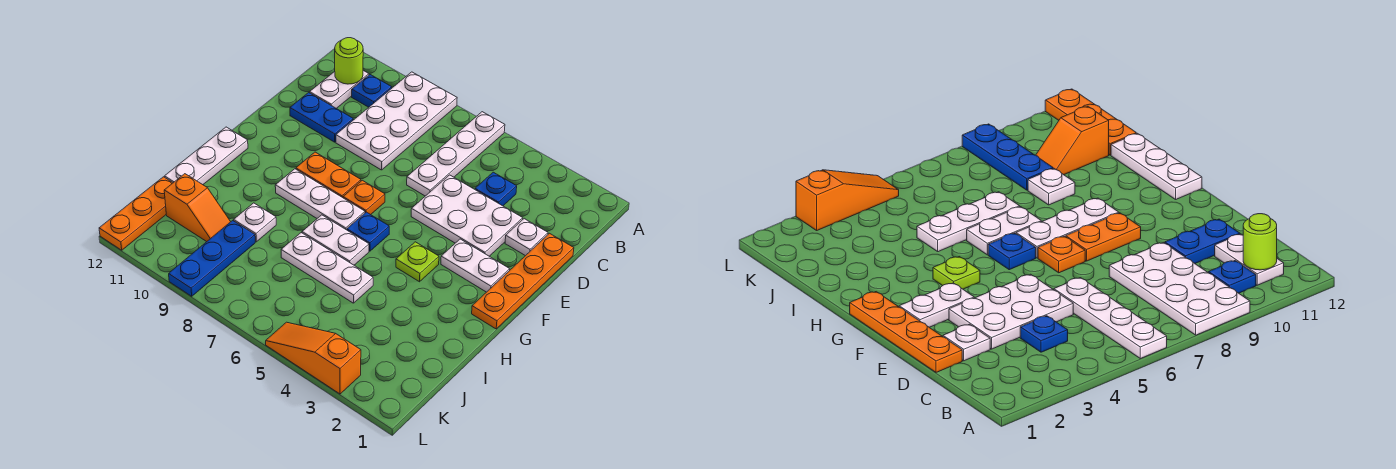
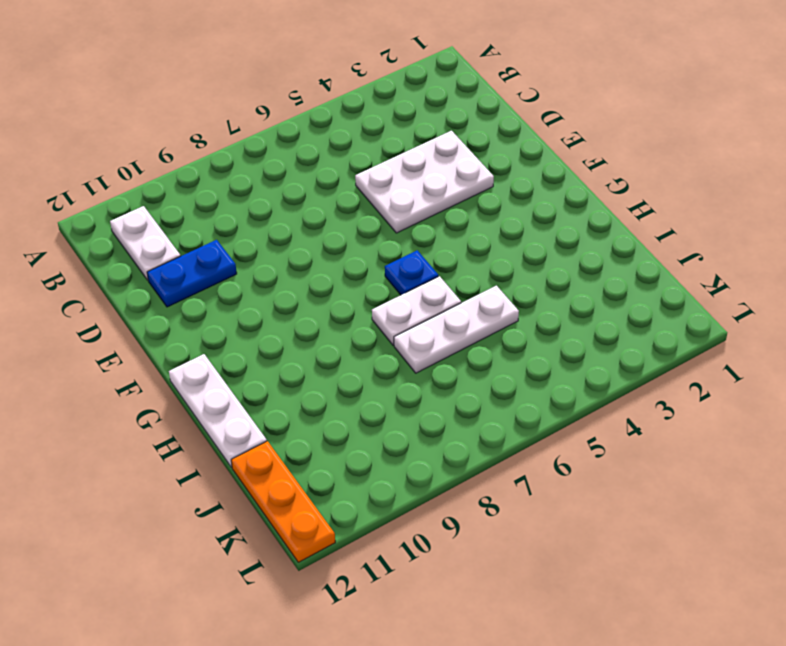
none -> white 1x4 plate [407,112,505,196]
none -> white 2x4 plate [336,72,457,170]
none -> blue 1x1 plate [352,75,392,107]

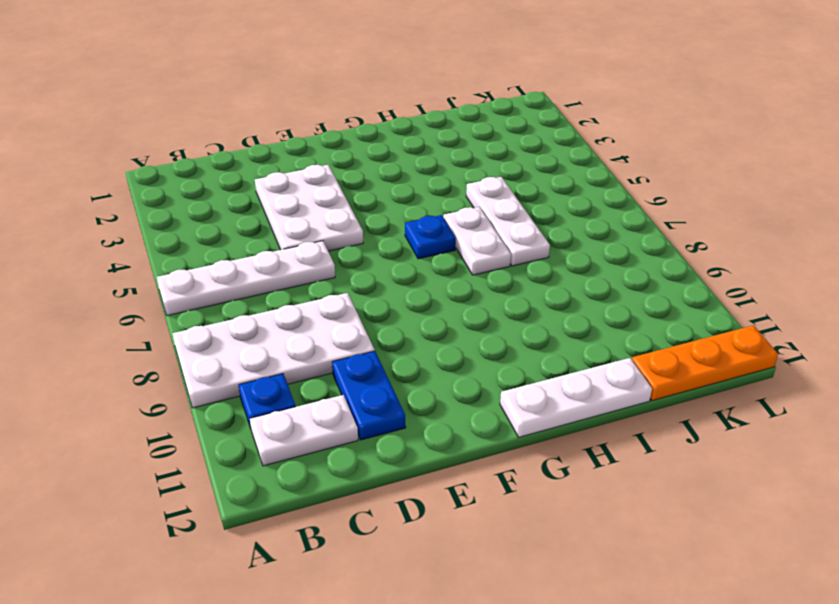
none -> blue 1x1 plate [475,172,517,206]
none -> orange 1x4 plate [472,233,574,329]
none -> white 1x1 plate [505,219,548,256]

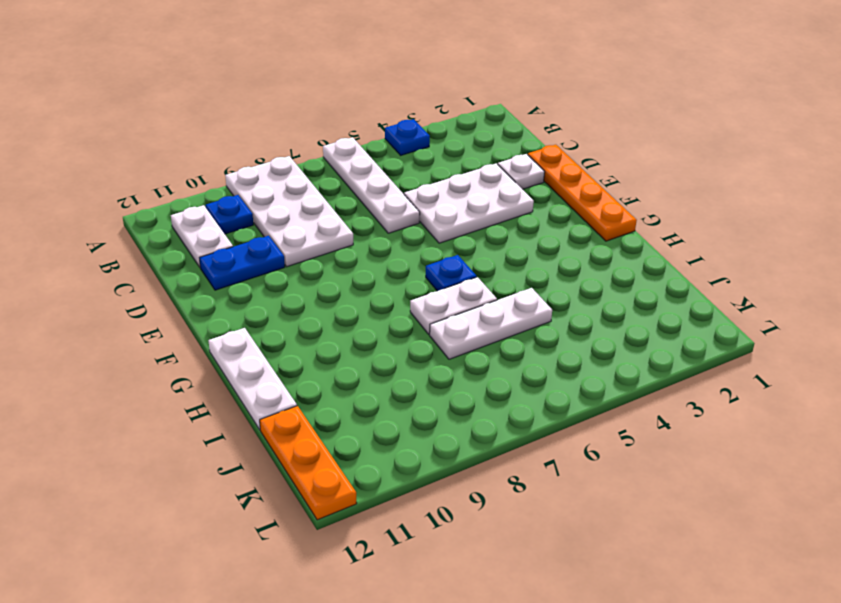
blue 1x1 plate [385,119,430,155] -> blue 1x1 plate moved to [475,172,517,206]
none -> white 1x2 plate [441,239,510,292]
none -> orange 1x1 plate [343,180,385,215]
none -> orange 1x2 plate [296,152,361,198]

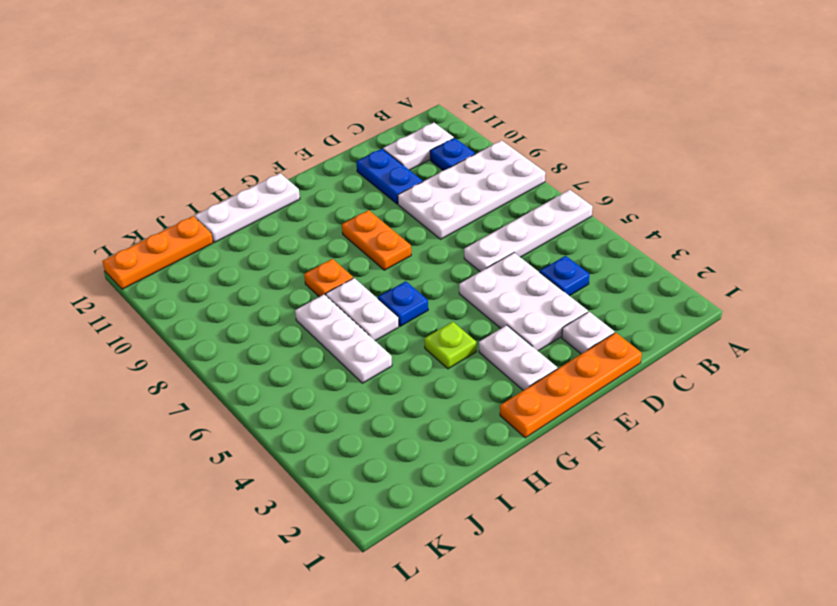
orange 1x1 plate [304,259,353,297] -> orange 1x1 plate moved to [343,180,385,215]
none -> white 1x3 plate [275,169,365,230]
none -> white 1x1 plate [234,203,276,242]
none -> blue 1x3 plate [169,220,255,296]

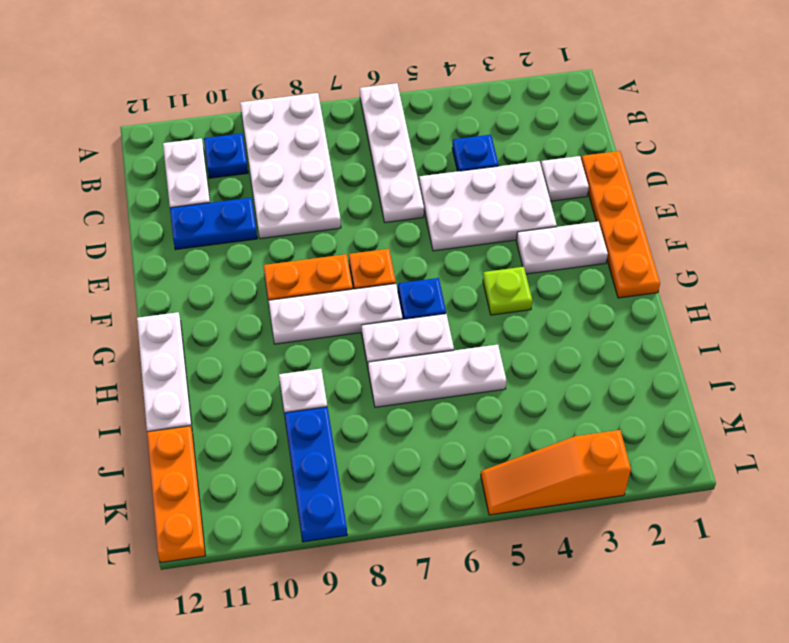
none -> orange 1x2 slope [164,174,230,242]
none -> lime 1x1 round brick [335,38,363,84]

